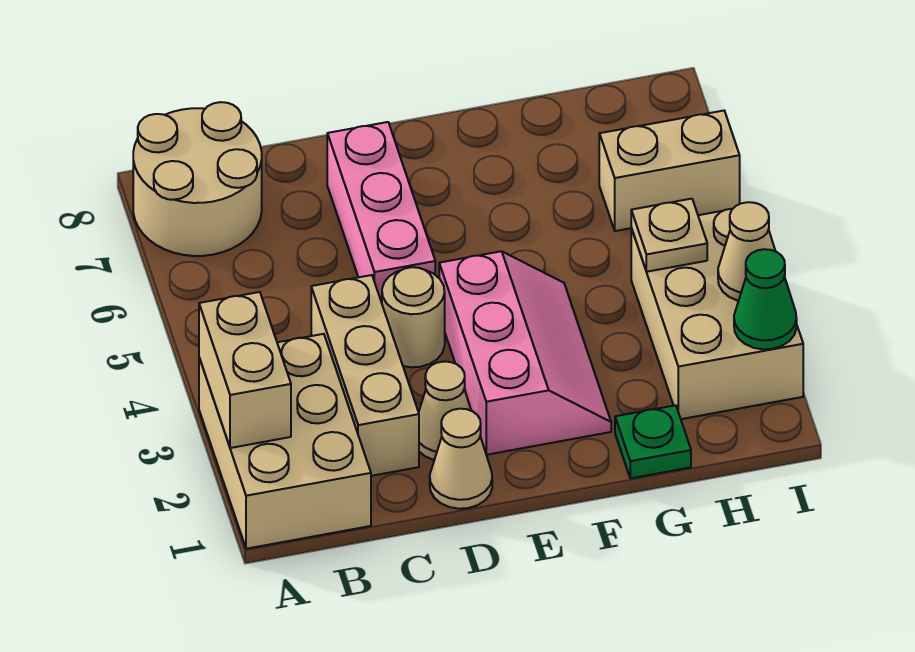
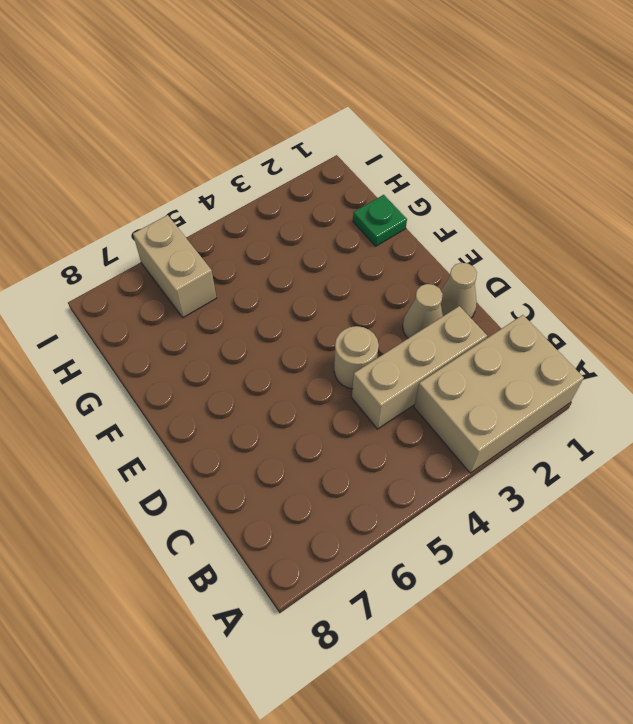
none -> tan 2x2 round brick [133,102,262,256]
none -> pink 1x3 brick [327,122,435,303]
none -> pink 2x3 slope [439,251,611,455]

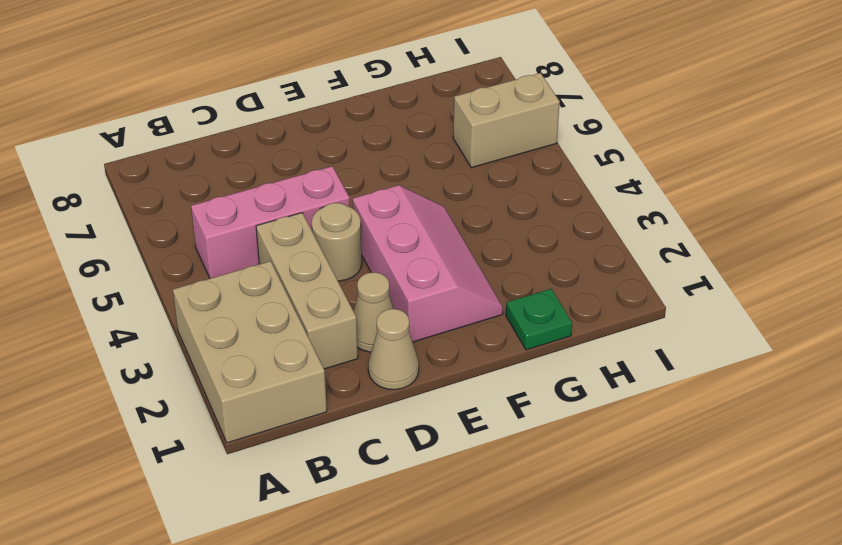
pink 1x3 brick [191,166,350,278] -> pink 1x3 brick turned to [327,122,435,303]
none -> tan 2x2 round brick [133,102,262,256]
none -> tan 2x3 brick [631,209,803,419]
none -> tan 1x2 brick [199,292,291,448]

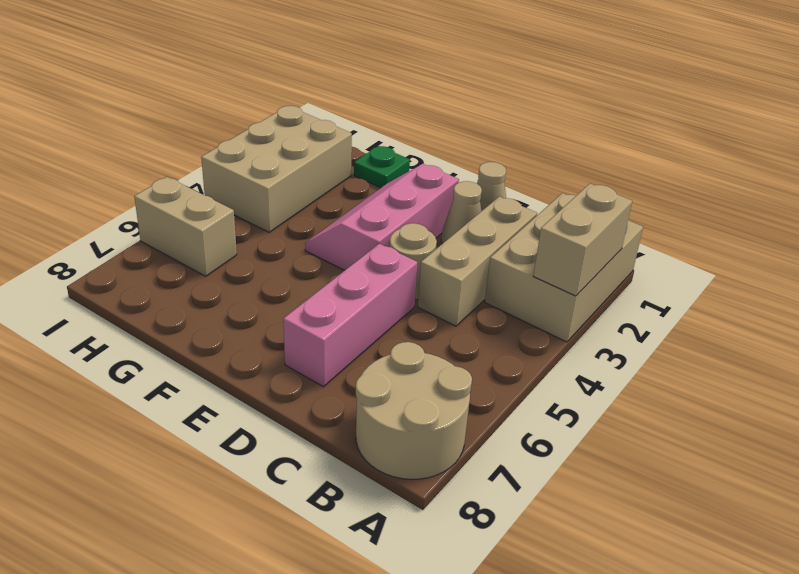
none -> tan 1x1 plate [631,199,707,272]
none -> green 1x1 cone [734,249,797,349]
none -> tan 1x1 cone [718,202,775,301]

